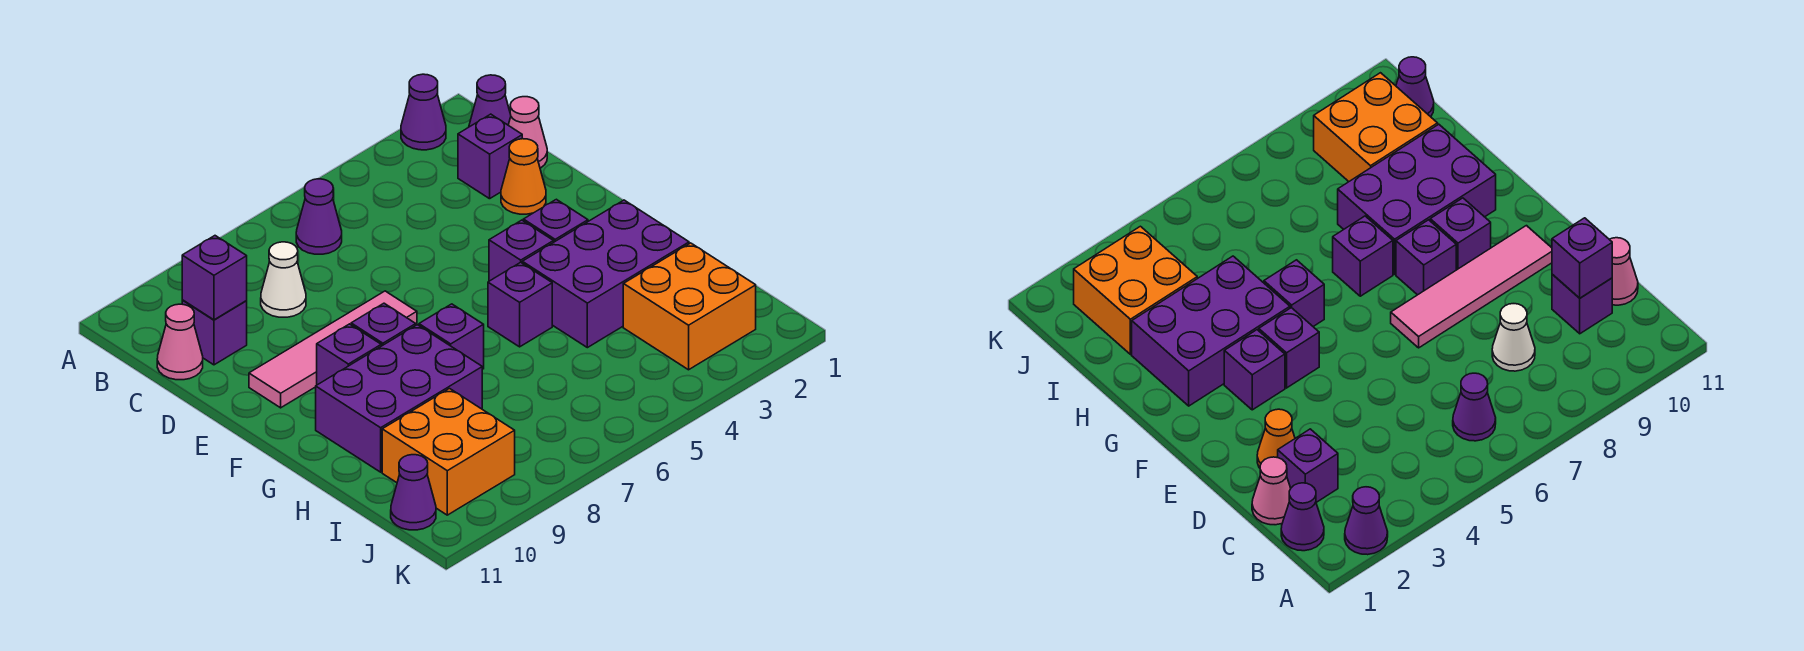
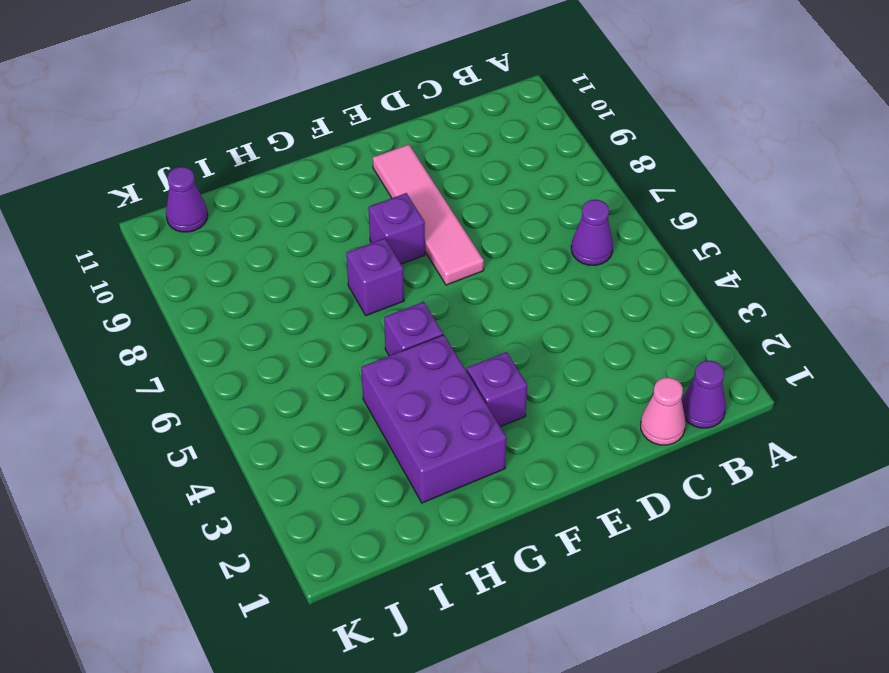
none -> purple 1x1 cone [401,74,446,150]
none -> purple 1x1 brick [458,114,522,199]
none -> white 1x1 cone [261,242,306,317]

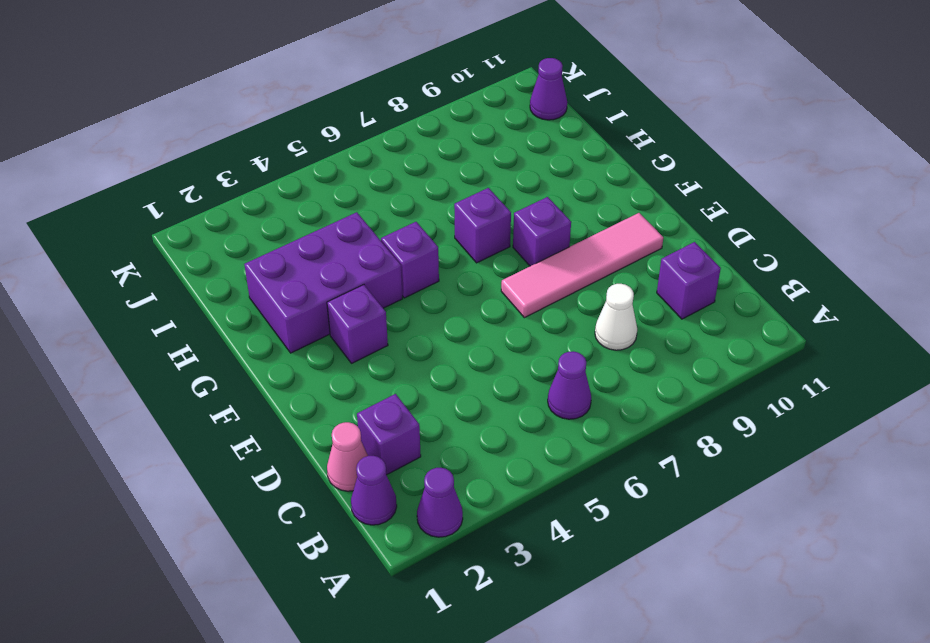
none -> pink 1x1 cone [157,304,203,380]
none -> orange 1x1 cone [501,139,546,214]
none -> purple 1x1 brick [489,220,554,281]

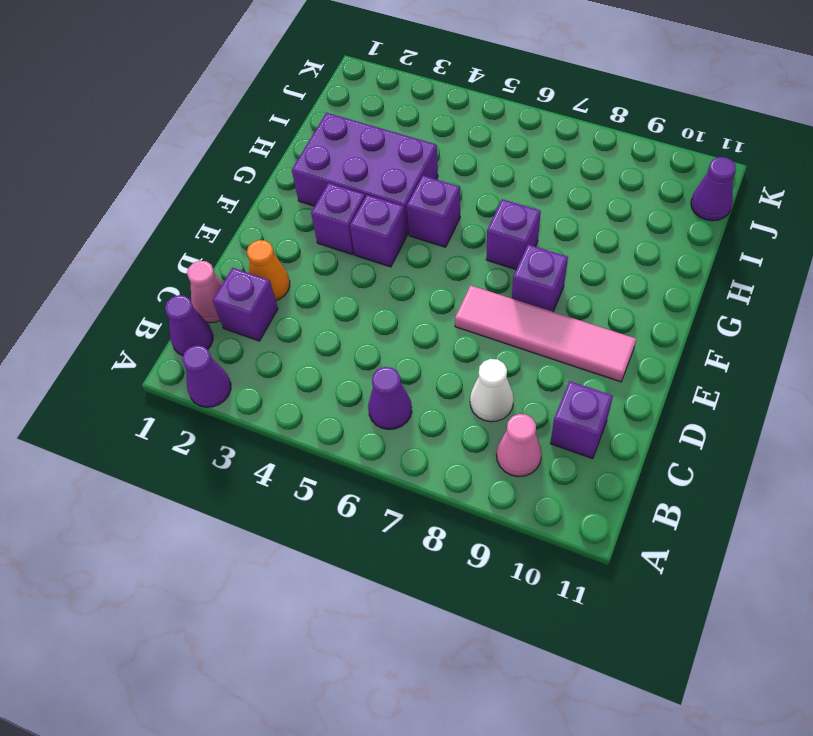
pink 1x1 cone [496,414,542,477] -> pink 1x1 cone moved to [157,304,203,380]
none -> purple 1x1 brick [317,324,381,385]
none -> purple 2x3 brick [316,325,482,472]
none -> orange 2x2 brick [623,243,756,370]

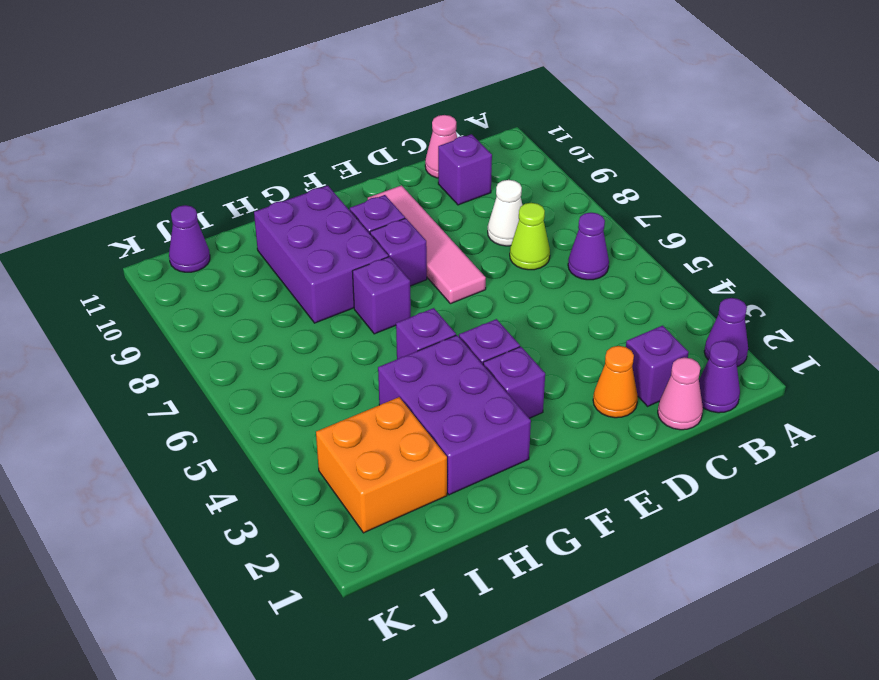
lime 1x1 cone [510,203,550,270] -> none
none -> orange 2x2 brick [382,389,515,515]
none -> purple 1x1 brick [182,236,247,320]

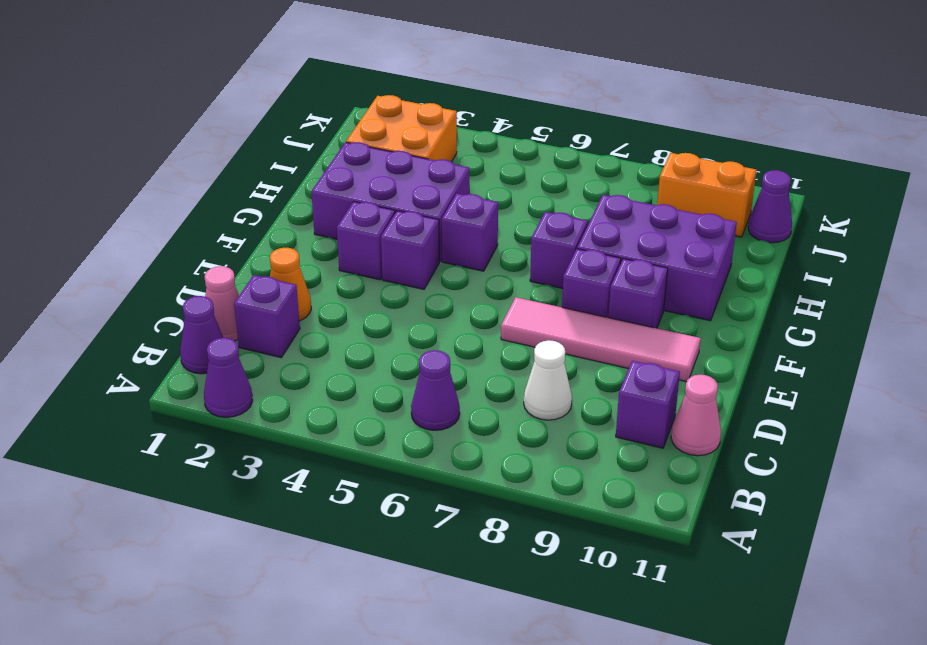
orange 1x2 brick [657,153,756,237] -> orange 2x2 brick [382,389,515,515]
none -> purple 1x1 brick [182,236,247,320]

